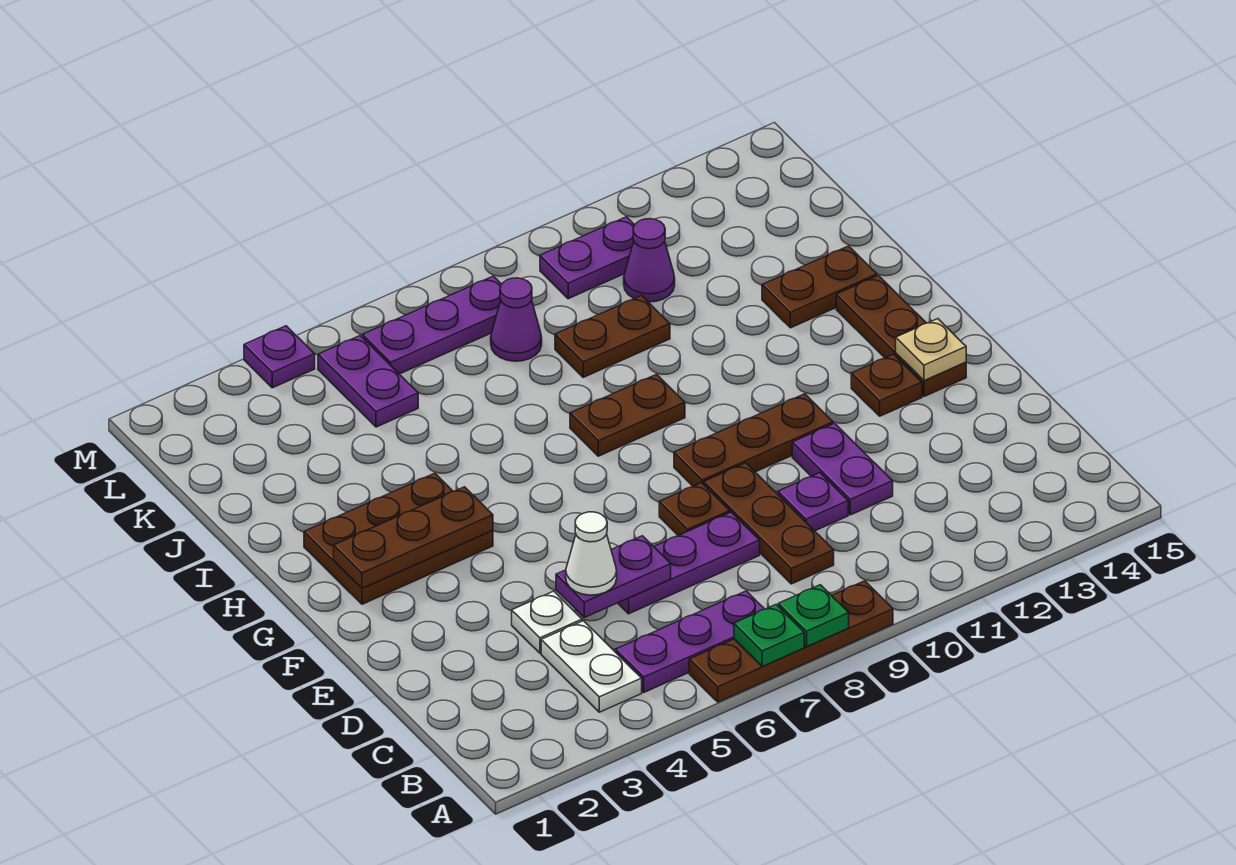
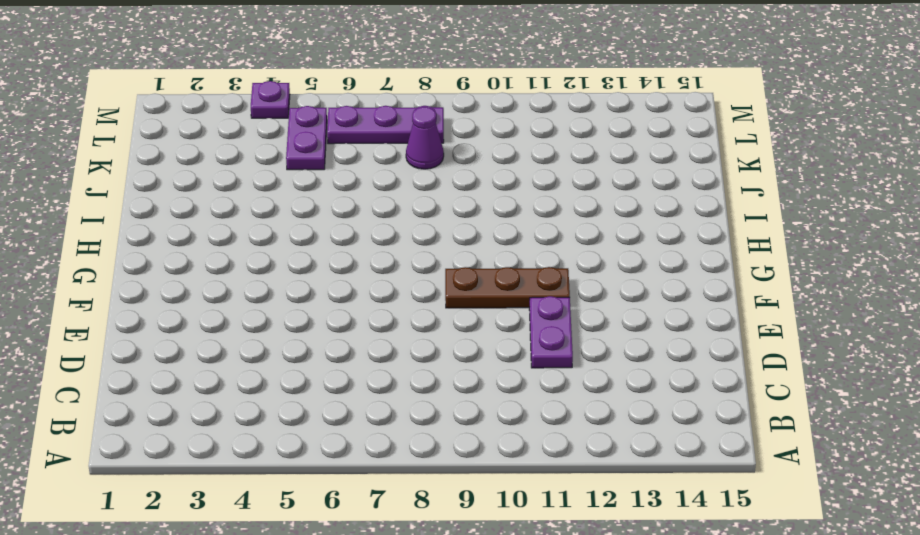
none -> brown 1x4 plate [689,581,893,702]
none -> white 1x2 plate [541,621,642,712]
none -> purple 1x3 plate [615,591,764,692]

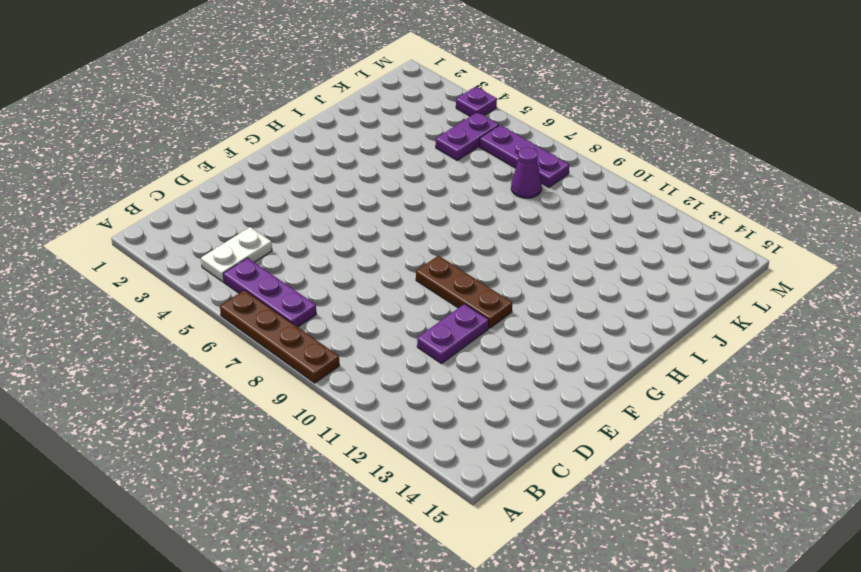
none -> brown 1x3 plate [704,463,834,584]
none -> white 1x1 plate [512,591,582,653]
none -> purple 1x3 plate [618,512,760,614]

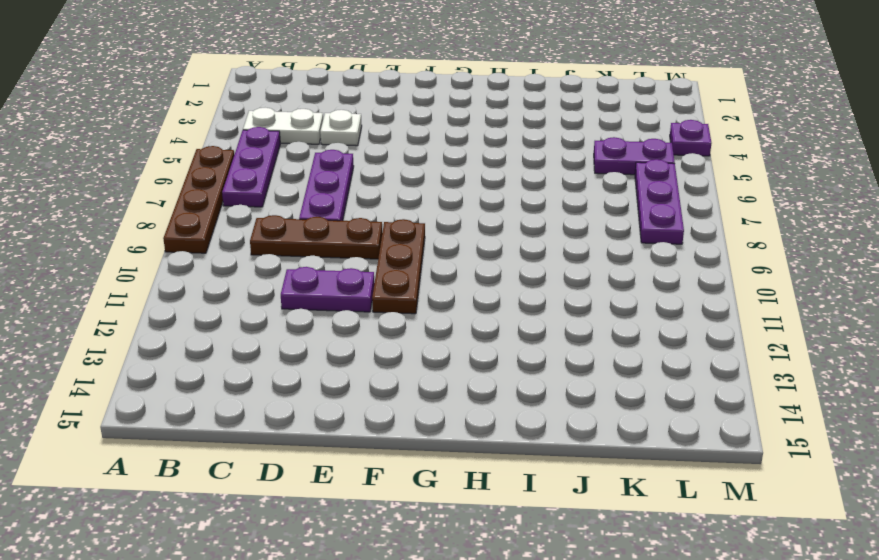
none -> purple 1x1 plate [778,473,848,531]
none -> brown 1x1 plate [659,483,730,536]
none -> brown 1x1 plate [851,354,922,416]

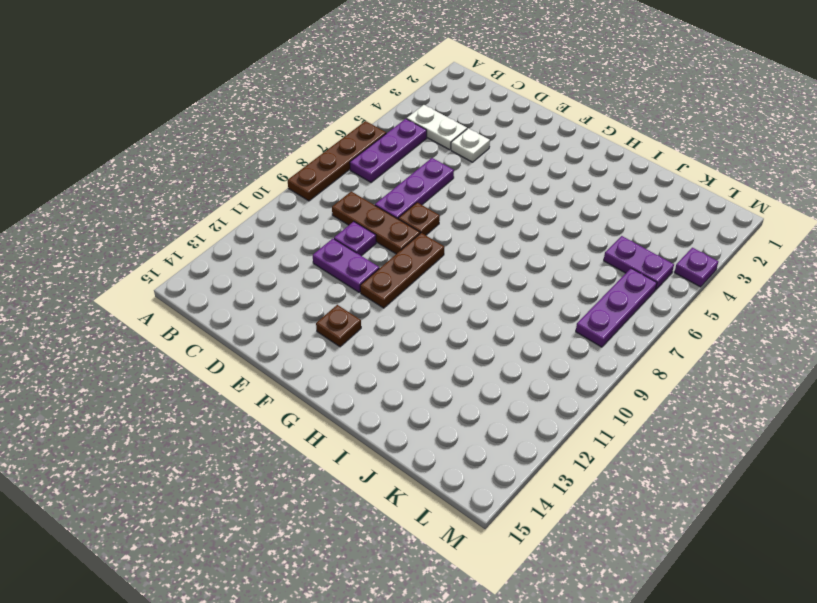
none -> brown 1x3 plate [836,276,966,397]
none -> brown 2x3 plate [304,473,493,604]
none -> brown 1x2 plate [570,374,685,456]

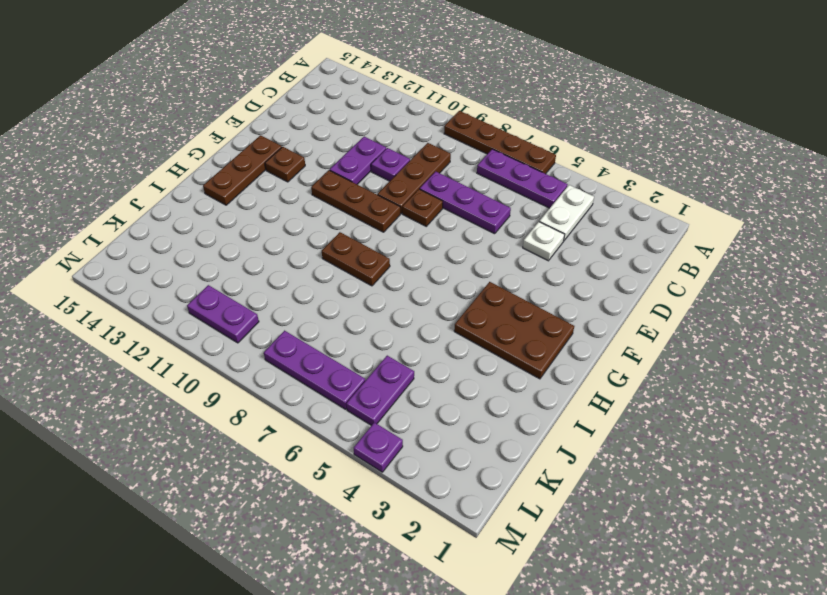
none -> brown 1x2 plate [762,246,877,328]
none -> brown 1x2 plate [555,296,670,377]
none -> purple 1x1 cone [491,278,542,361]

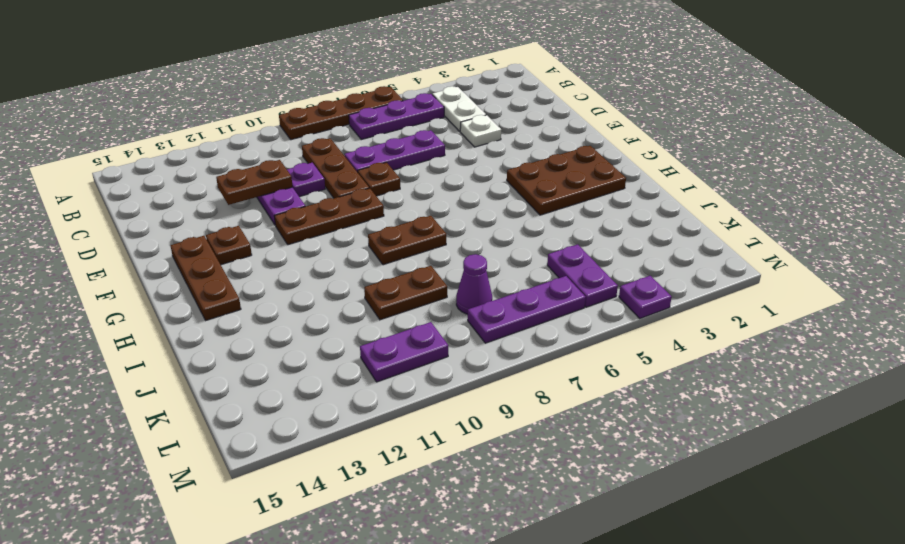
brown 1x2 plate [216,160,293,205] -> brown 1x2 plate moved to [762,246,877,328]
none -> purple 1x1 cone [624,219,675,302]
none -> green 1x1 plate [734,605,804,667]
none -> green 1x1 plate [778,585,849,647]

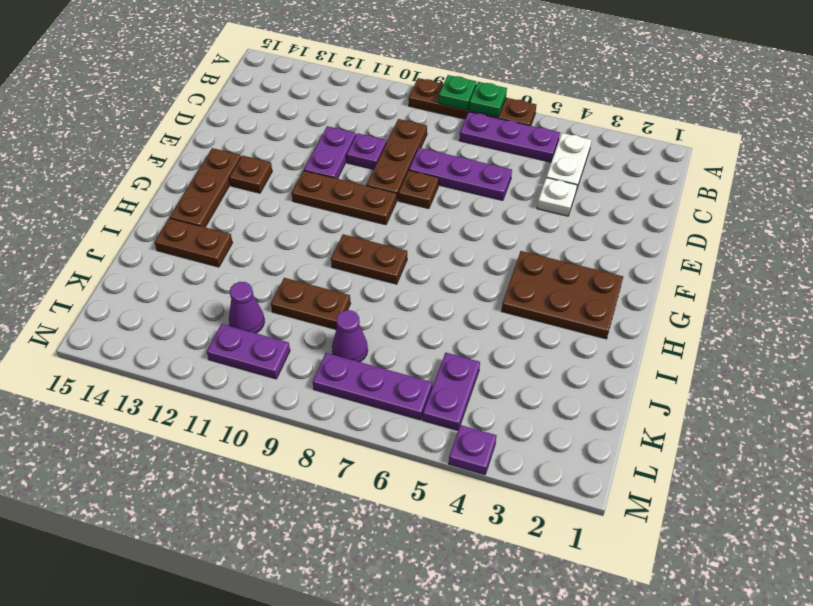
none -> purple 1x2 plate [556,536,671,618]
none -> tan 1x1 plate [896,319,966,381]
none -> brown 1x3 plate [334,487,493,588]

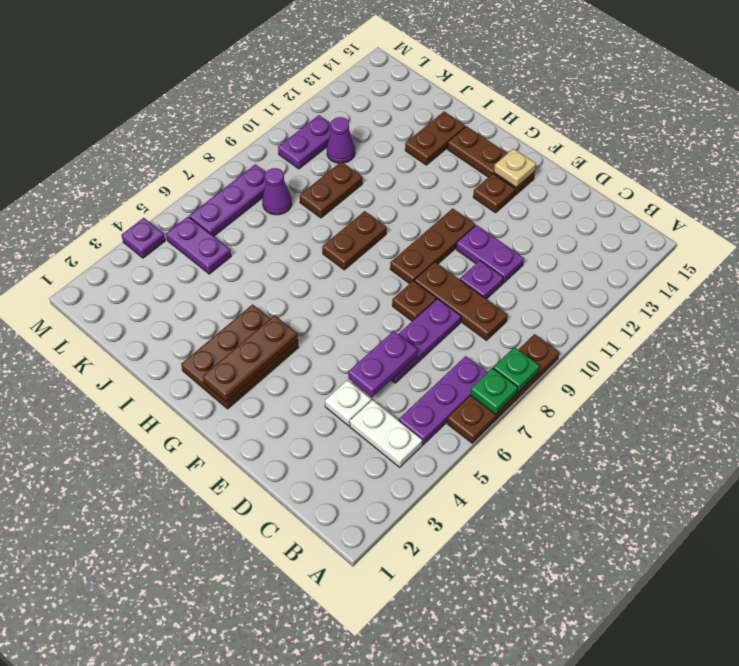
none -> white 1x1 cone [566,512,617,595]

